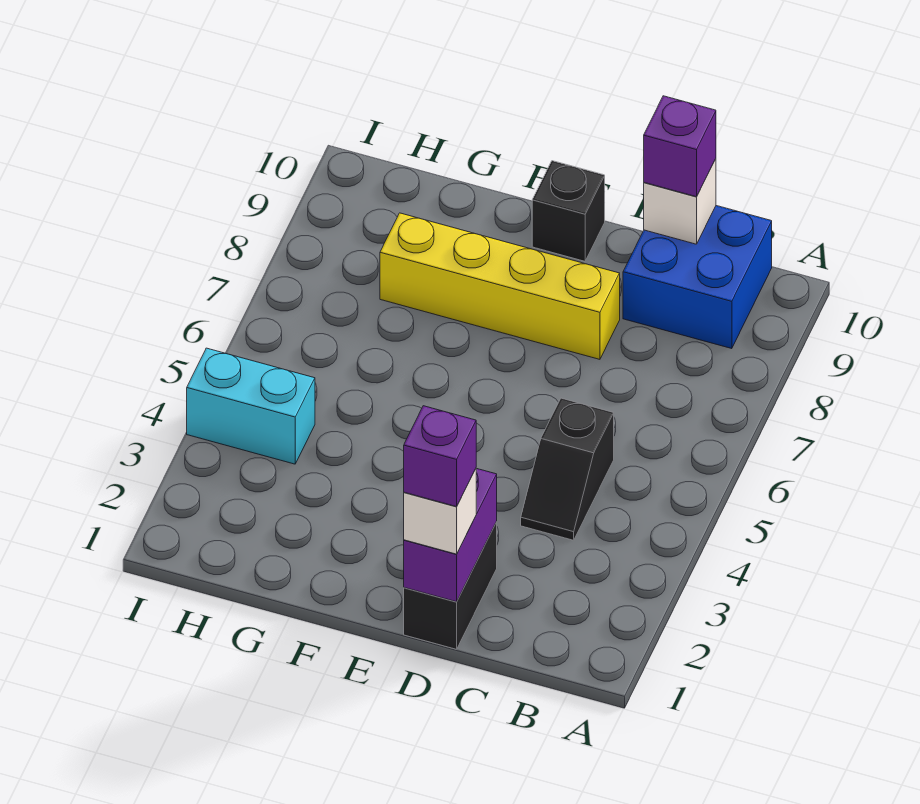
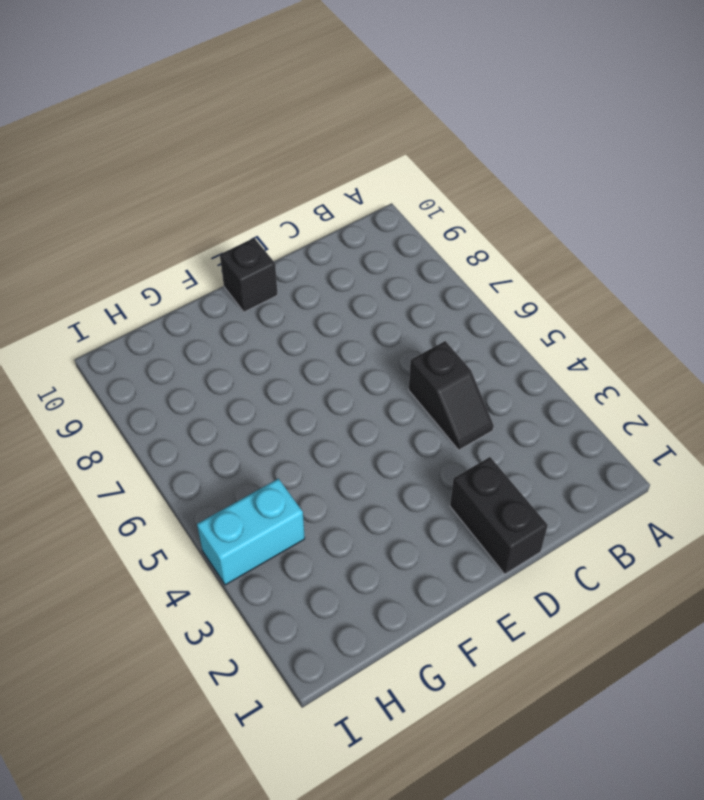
none -> blue 2x2 brick [623,206,772,349]
none -> yellow 1x4 brick [380,213,620,359]

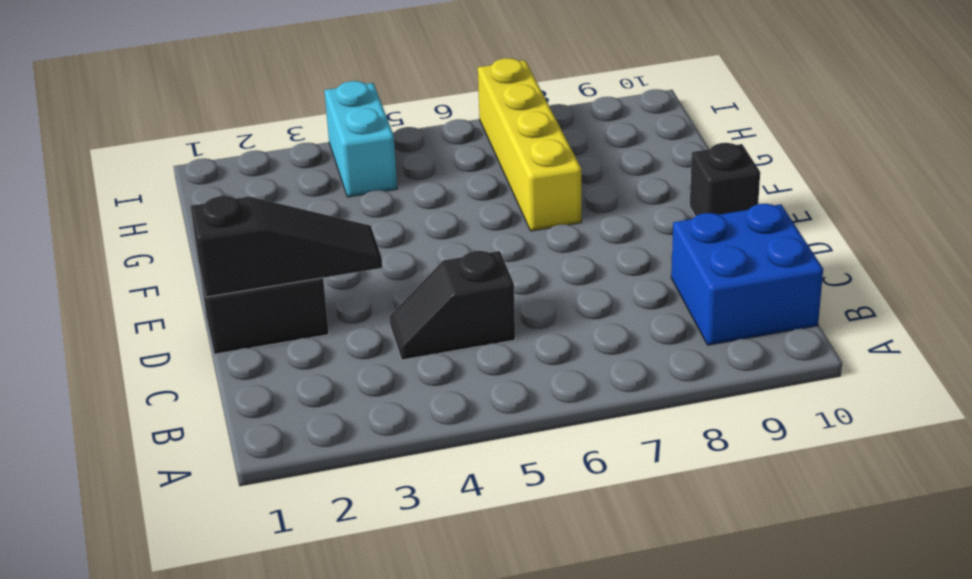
black 1x3 slope [190,196,382,297] -> purple 1x2 brick [404,468,497,602]
yellow 1x4 brick [478,58,581,231] -> yellow 1x4 brick moved to [380,213,620,359]
none -> white 1x1 brick [644,159,716,244]
none -> purple 1x1 brick [644,96,716,197]

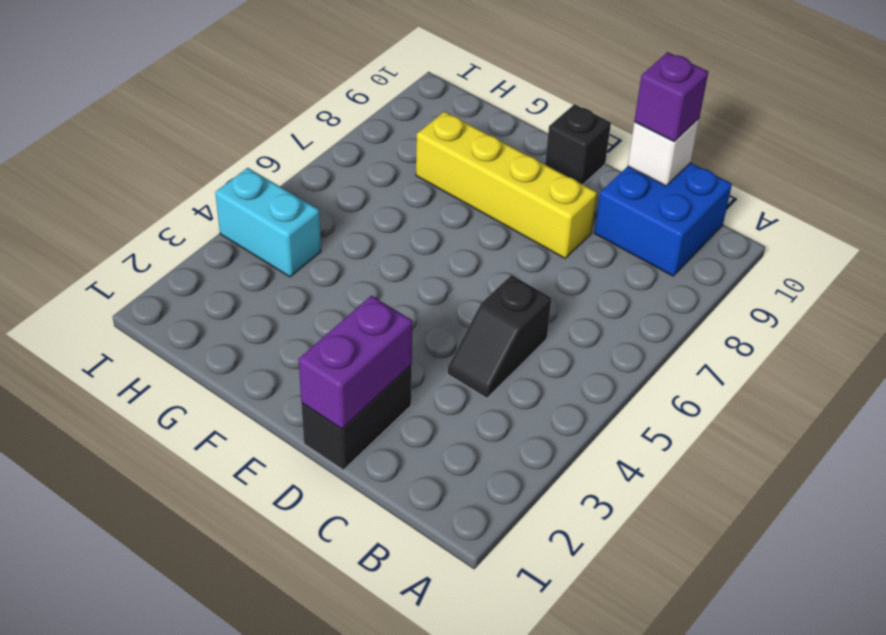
none -> white 1x1 brick [404,469,476,554]
none -> purple 1x1 brick [404,406,476,507]

